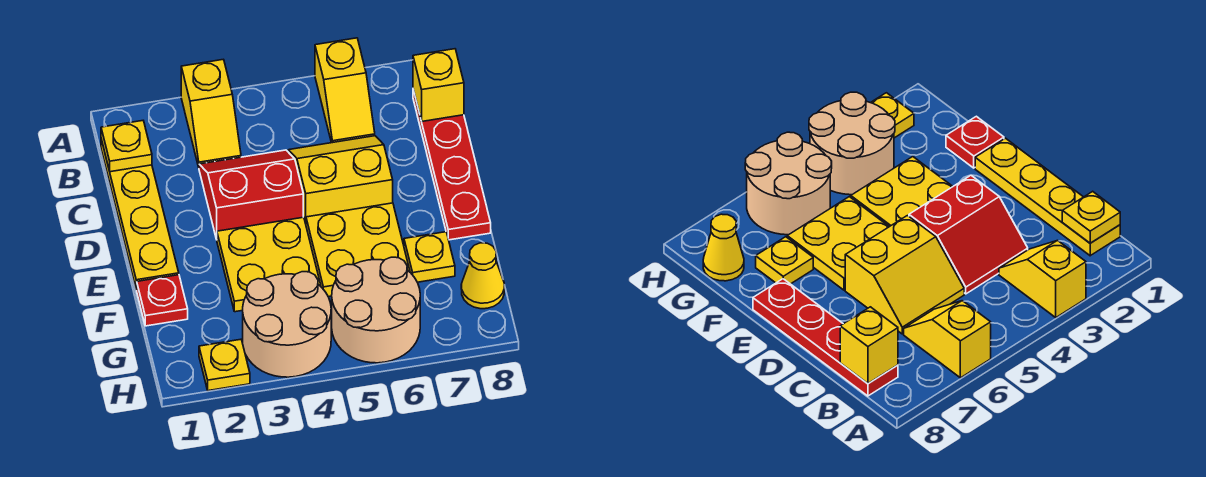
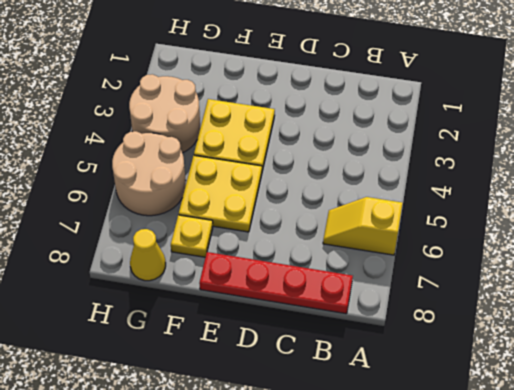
none -> yellow 1x2 slope [181,59,241,167]
none -> yellow 1x4 plate [101,139,179,290]
none -> red 2x2 slope [199,150,303,240]

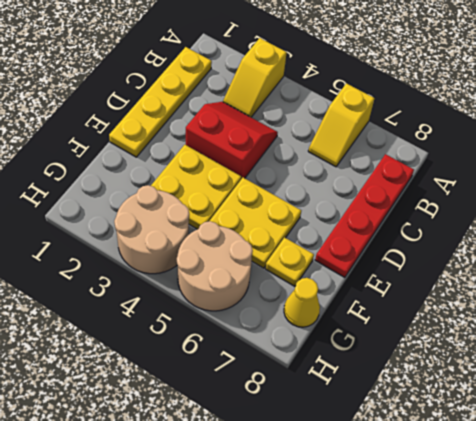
none -> yellow 2x2 slope [288,136,393,223]
none -> red 1x1 plate [137,275,188,326]
none -> yellow 1x1 plate [199,339,250,391]

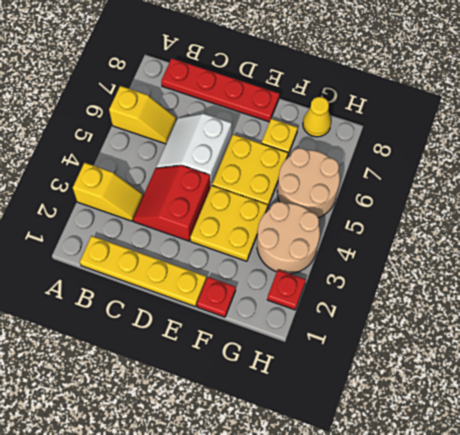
white 2x2 slope [156,114,232,188] -> yellow 2x2 slope [288,136,393,223]
red 1x1 plate [267,270,306,310] -> yellow 1x1 plate [199,339,250,391]
none -> yellow 1x1 plate [101,121,152,172]
none -> yellow 1x1 brick [413,49,464,121]

